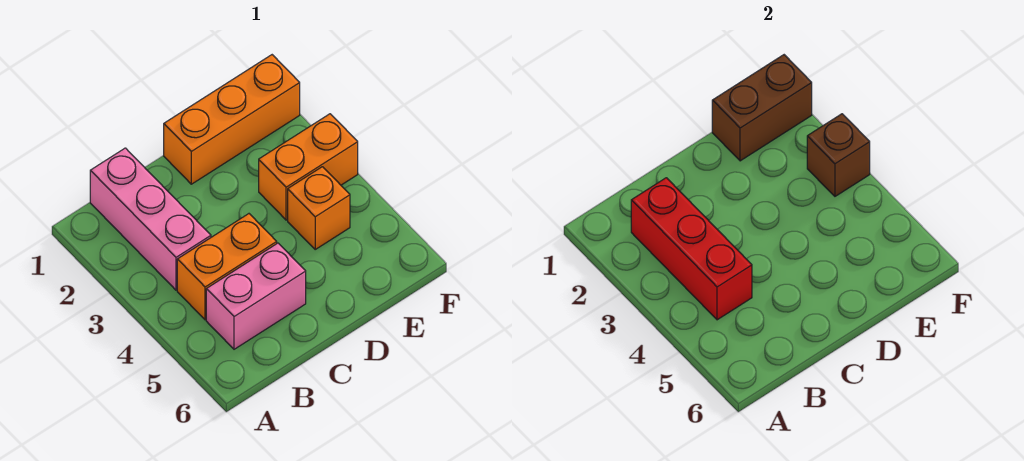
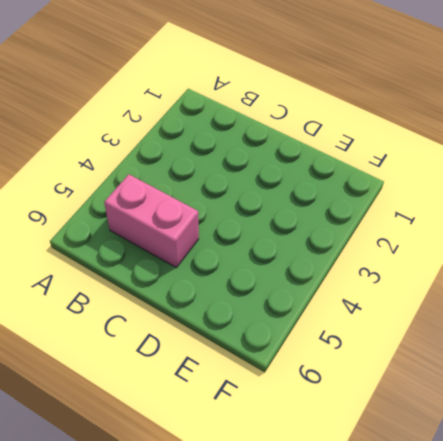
none -> pink 1x3 brick [90,148,211,290]
none -> orange 1x2 brick [177,214,277,320]

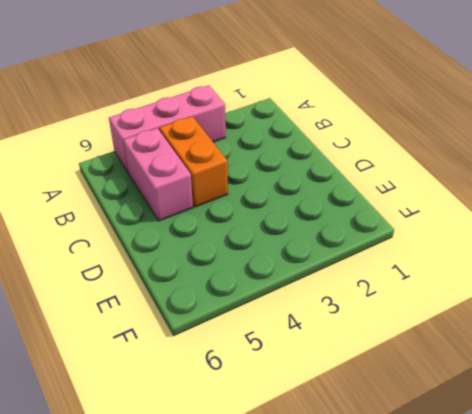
pink 1x3 brick [109,85,226,172] -> pink 1x3 brick moved to [90,148,211,290]
none -> orange 1x3 brick [164,55,300,184]
none -> orange 1x2 brick [259,114,358,220]

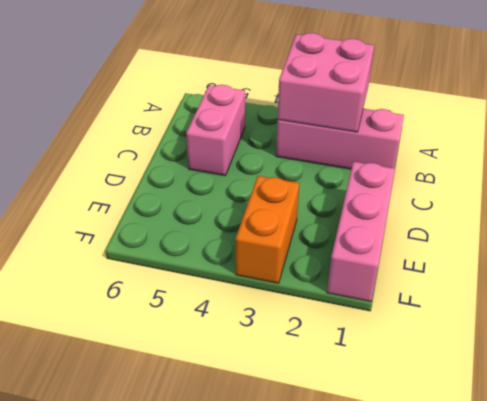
pink 2x2 brick [278,33,374,132] -> red 1x3 brick [631,178,752,320]
pink 1x3 brick [327,162,395,302] -> orange 1x3 brick [164,55,300,184]
none -> orange 1x2 brick [177,214,277,320]
none -> orange 1x1 brick [288,167,350,249]

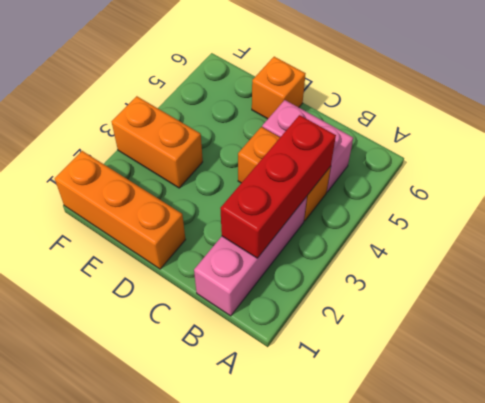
orange 1x1 brick [252,57,306,119] -> orange 1x1 brick moved to [288,167,350,249]
none -> brown 1x2 brick [712,55,812,161]
none -> brown 1x1 brick [807,114,870,196]

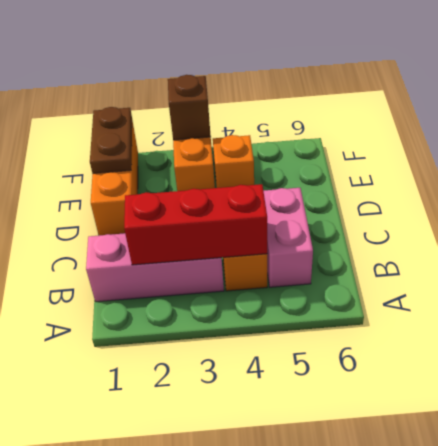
brown 1x2 plate [90,107,132,174] -> brown 1x2 brick [712,55,812,161]

